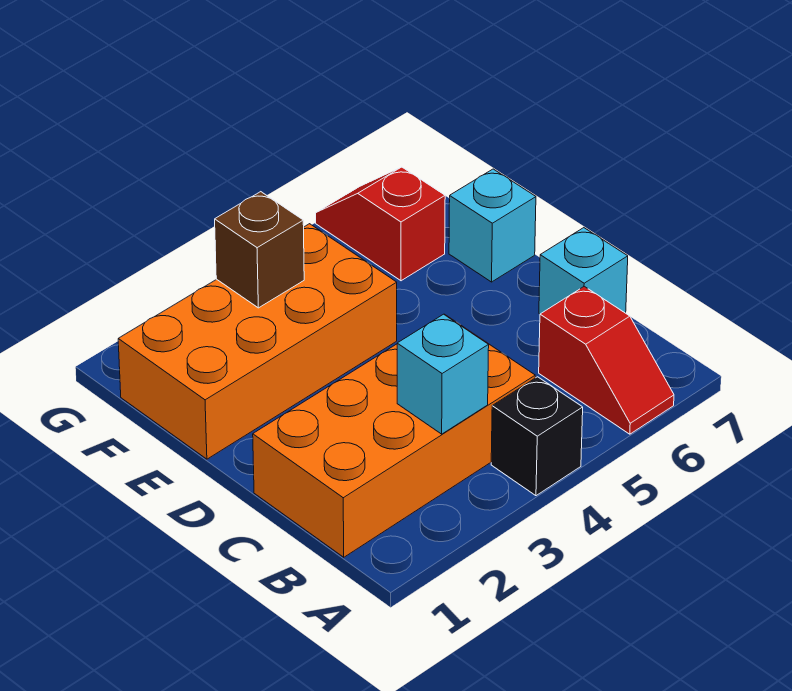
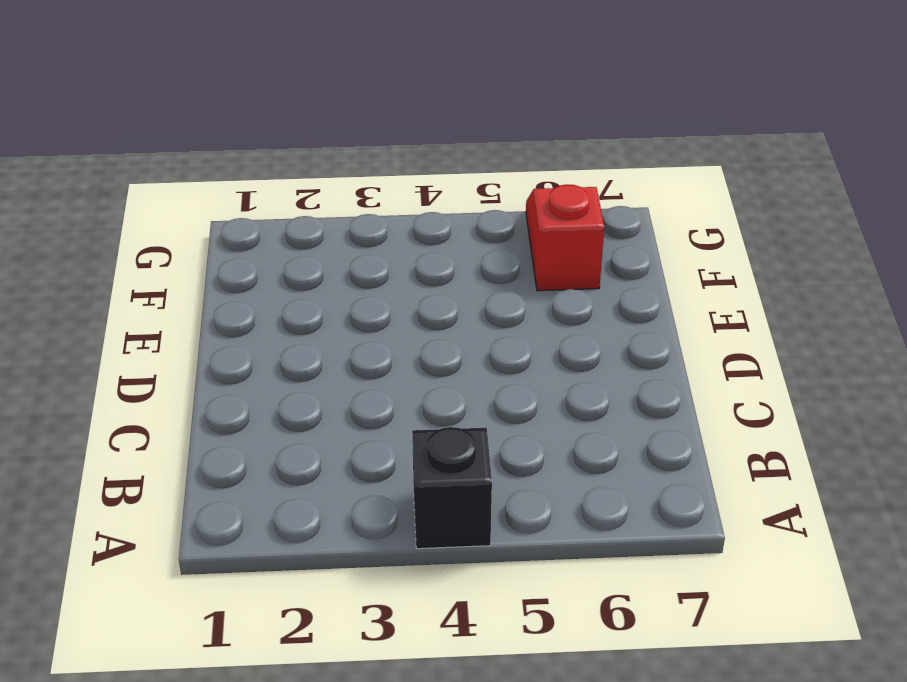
none -> red 1x2 slope [539,286,674,434]
none -> orange 2x4 brick [253,314,535,557]

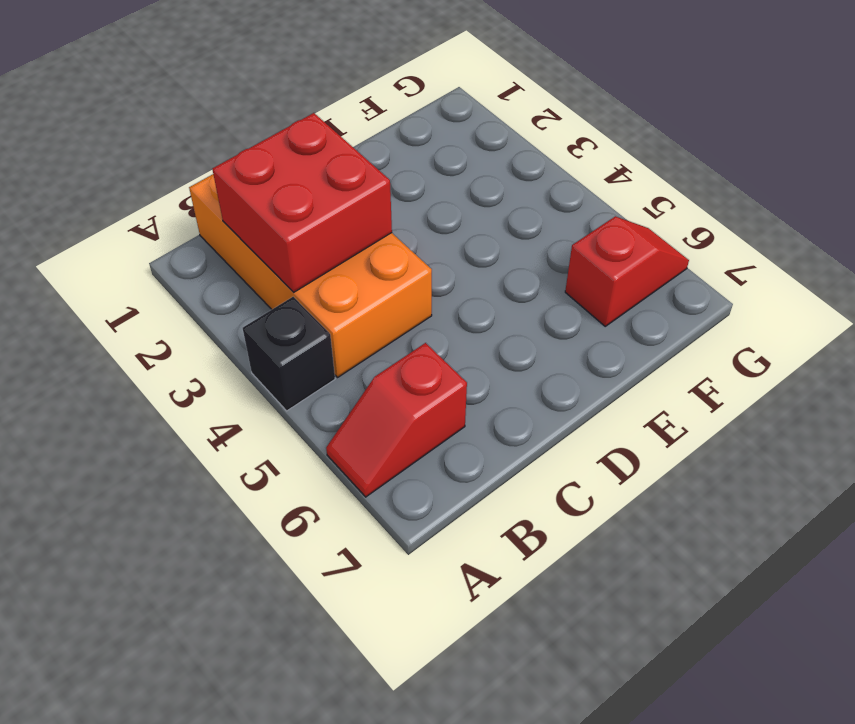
red 2x2 brick [212,113,392,292] -> cyan 1x1 brick [397,314,489,434]
none -> cyan 1x1 brick [539,228,628,314]
none -> orange 2x4 brick [118,224,397,459]

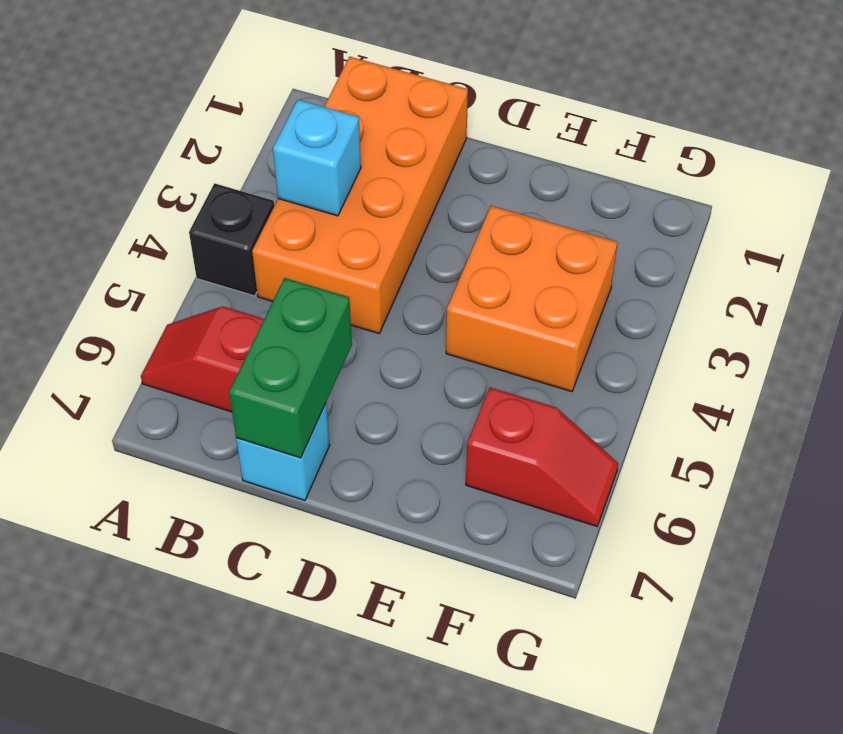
green 1x2 brick [229,278,352,458] -> none
orange 2x2 brick [446,206,618,392] -> orange 2x4 brick [118,224,397,459]
none -> cyan 1x1 brick [449,169,536,282]
none -> brown 1x1 brick [215,192,304,308]

